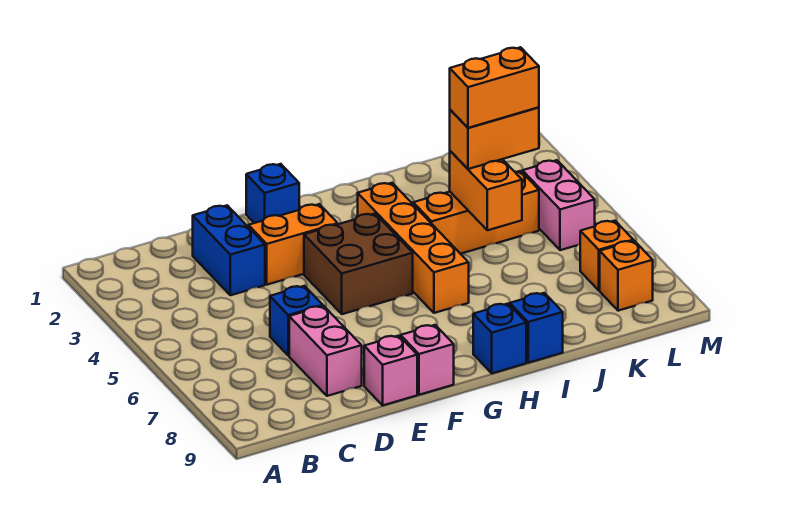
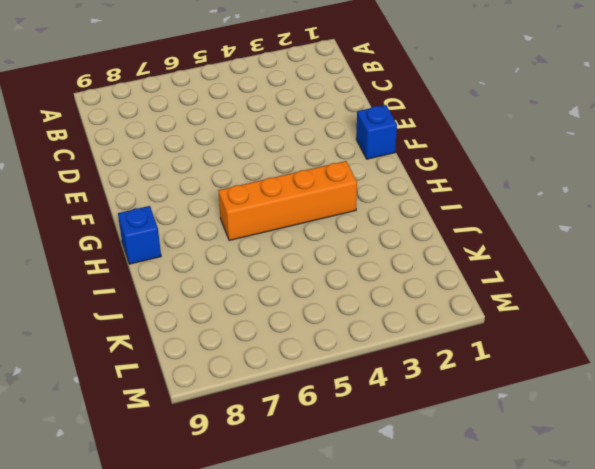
none -> blue 1x2 brick [193,205,265,295]
none -> blue 1x1 brick [270,286,323,356]
none -> pink 1x2 brick [289,306,362,396]

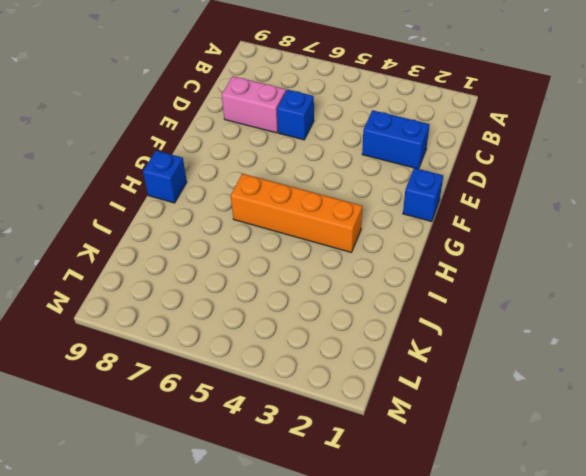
none -> orange 1x2 brick [248,204,338,285]
none -> pink 1x1 brick [364,336,417,405]
none -> brown 2x2 brick [304,214,413,314]

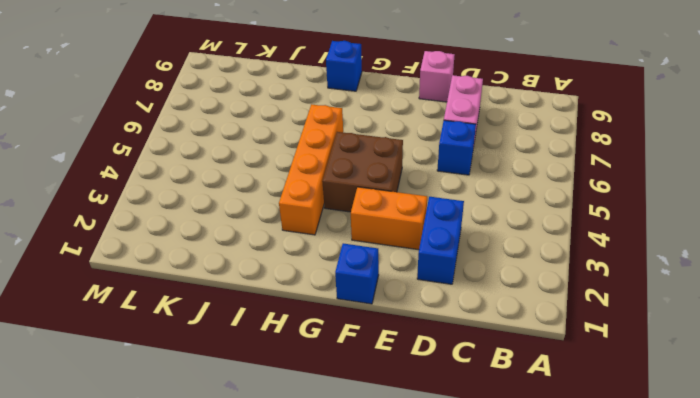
none -> pink 1x1 brick [401,325,454,395]
none -> orange 1x3 brick [413,171,539,254]
none -> blue 1x1 brick [510,293,563,363]

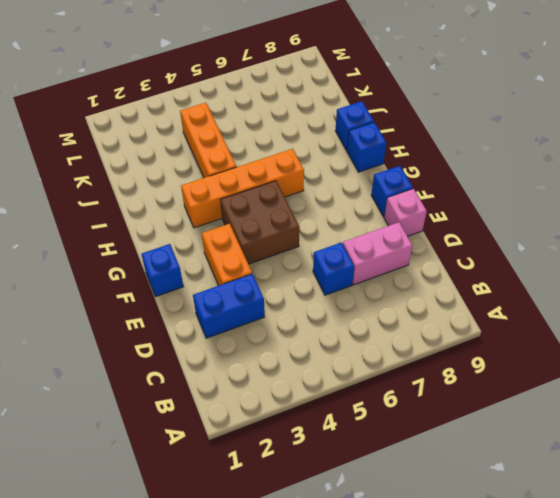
blue 1x1 brick [371,166,413,217] -> pink 1x1 brick [401,325,454,395]
none -> pink 1x2 brick [522,160,595,250]
none -> orange 1x1 brick [580,221,633,290]
none -> orange 1x1 brick [600,241,653,311]

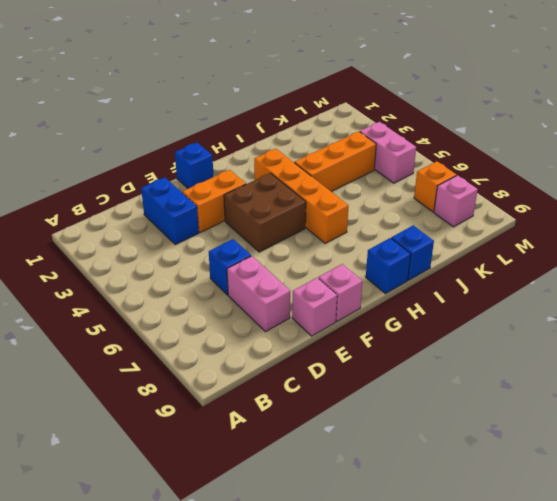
pink 1x1 brick [434,175,478,227] -> orange 1x1 brick [600,241,653,311]
none -> orange 1x2 brick [450,151,522,230]
none -> orange 1x2 brick [450,107,539,169]
none -> orange 1x2 brick [450,47,539,128]

